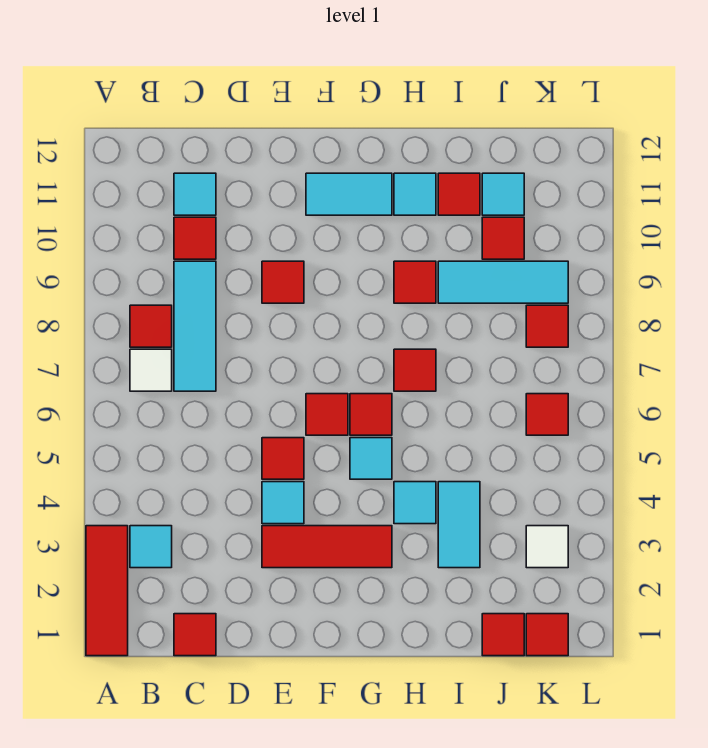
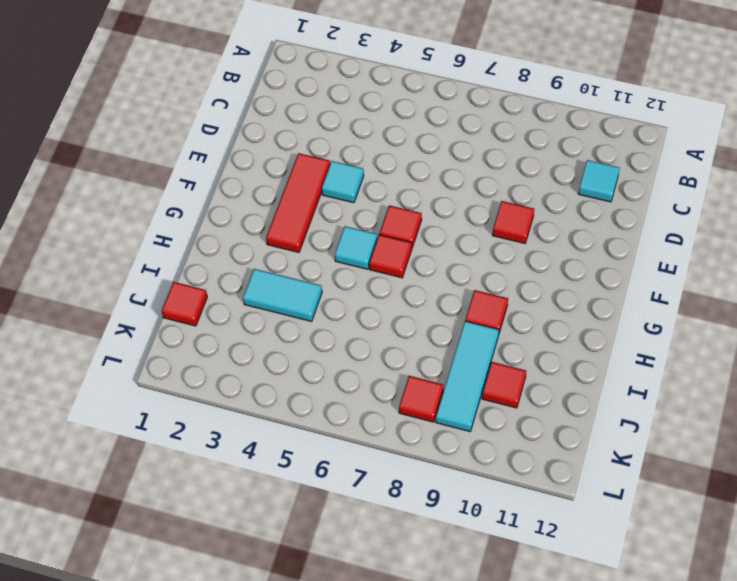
none -> red 1x3 tile [86,526,128,656]
none -> cyan 1x1 tile [130,526,172,568]
none -> white 1x1 tile [130,349,172,391]
none -> red 1x1 tile [130,305,172,347]

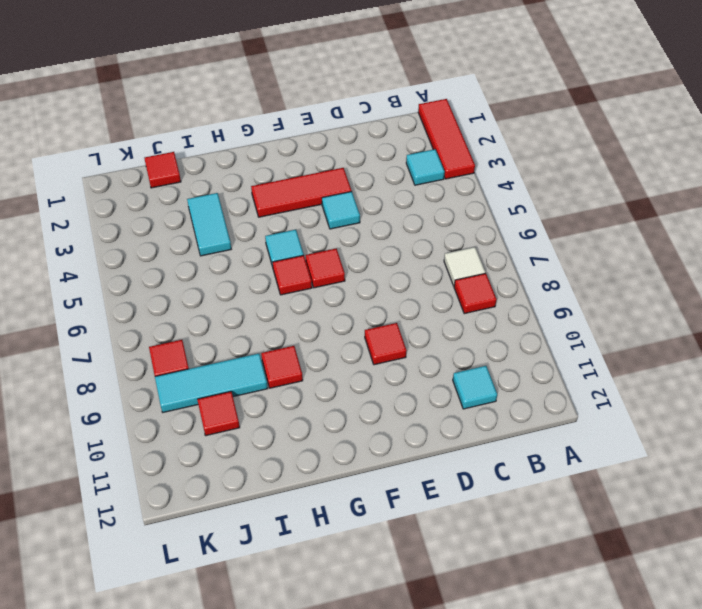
none -> red 1x1 tile [174,614,216,656]
none -> cyan 1x3 tile [174,261,216,391]
none -> red 1x1 tile [174,217,216,259]
none -> red 1x1 tile [262,438,304,479]

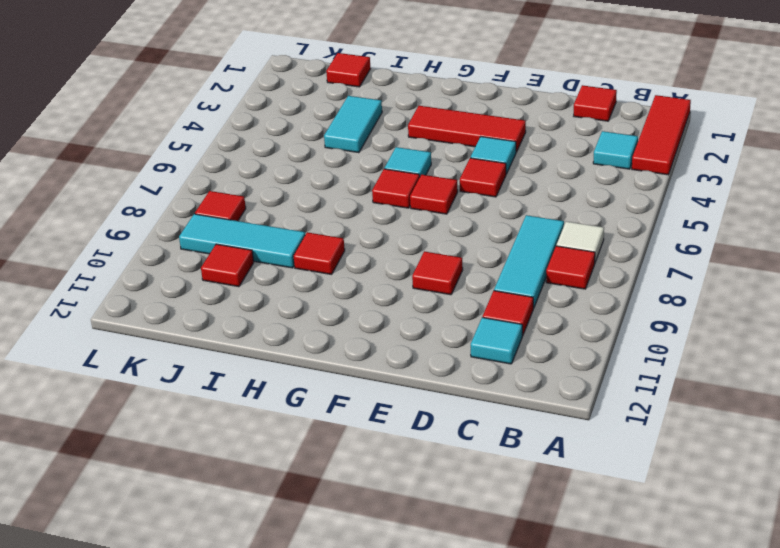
none -> cyan 1x2 tile [306,173,392,215]
none -> cyan 1x1 tile [394,482,436,524]
none -> red 1x1 tile [394,349,436,391]
none -> cyan 1x1 tile [394,173,436,215]

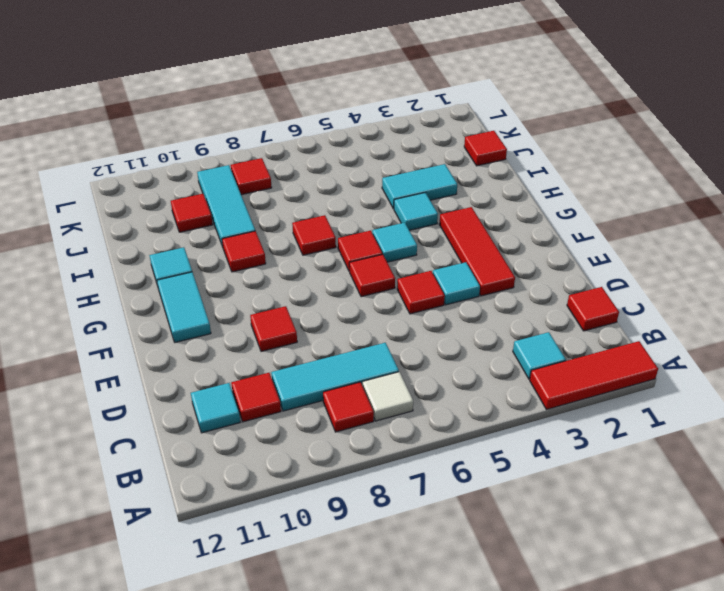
none -> red 1x1 tile [438,173,480,215]
none -> cyan 1x1 tile [482,173,524,215]
none -> red 1x1 tile [526,614,568,656]
none -> white 1x1 tile [526,526,568,568]

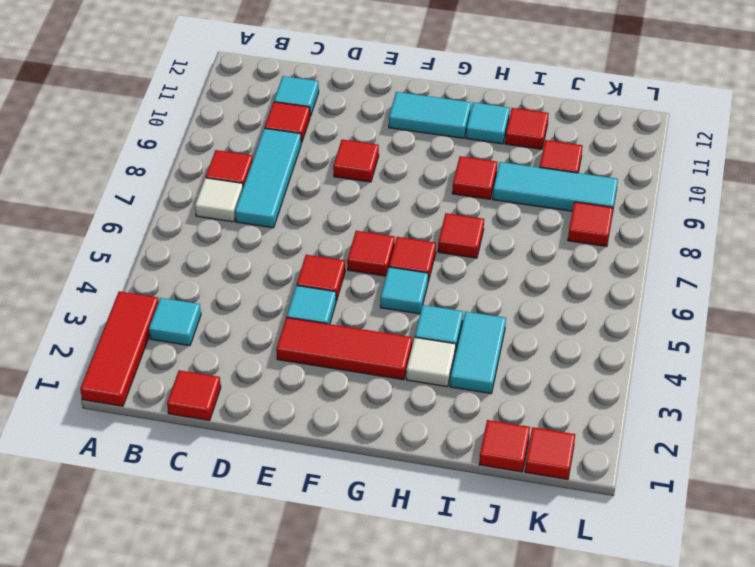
white 1x1 tile [406,337,456,387] -> white 1x1 tile moved to [526,526,568,568]
none -> cyan 1x1 tile [482,173,524,215]
none -> red 1x1 tile [526,394,568,435]

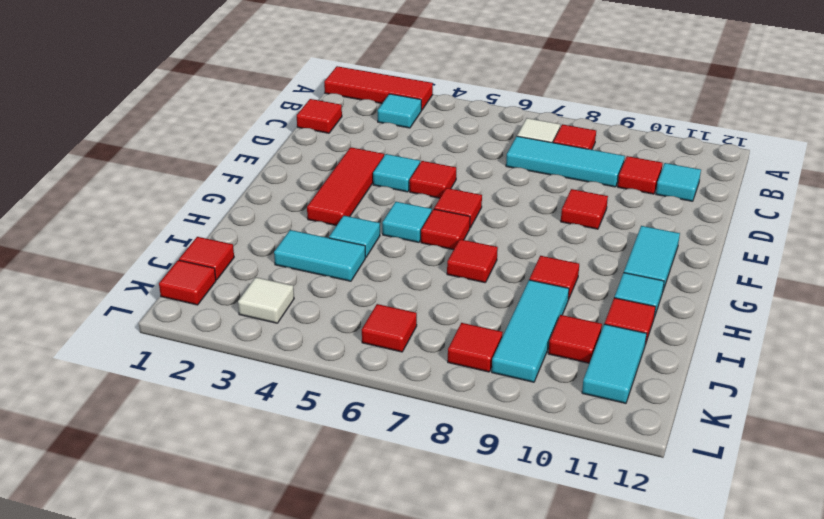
cyan 1x2 tile [582,324,647,403] -> cyan 1x1 tile [482,173,524,215]

